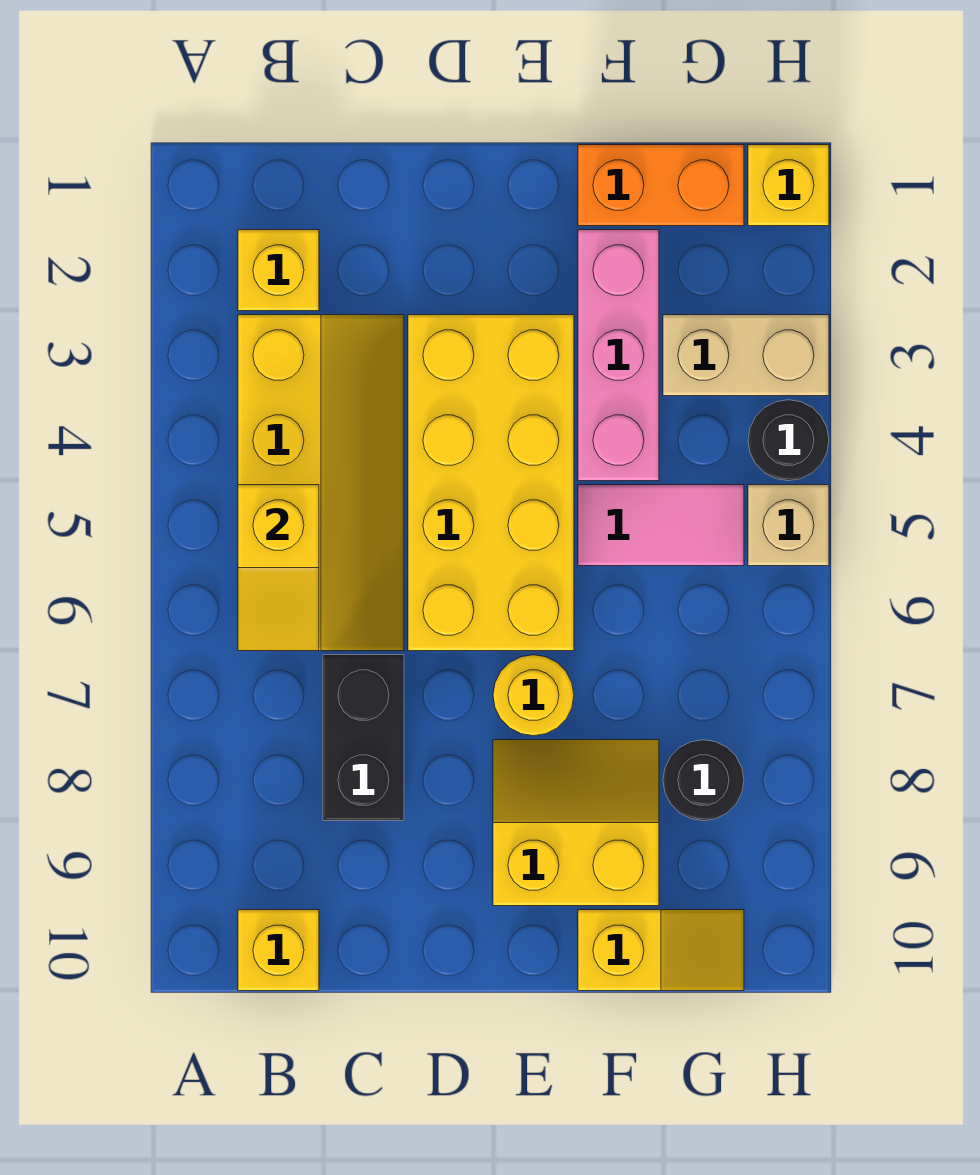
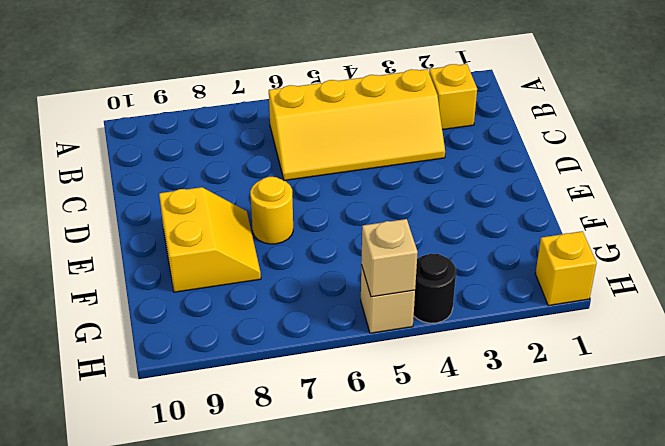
tan 1x1 brick [361,219,418,297] -> none
none -> yellow 1x1 brick [238,910,319,991]
none -> black 1x2 brick [323,655,404,821]
none -> yellow 2x4 brick [408,315,574,651]

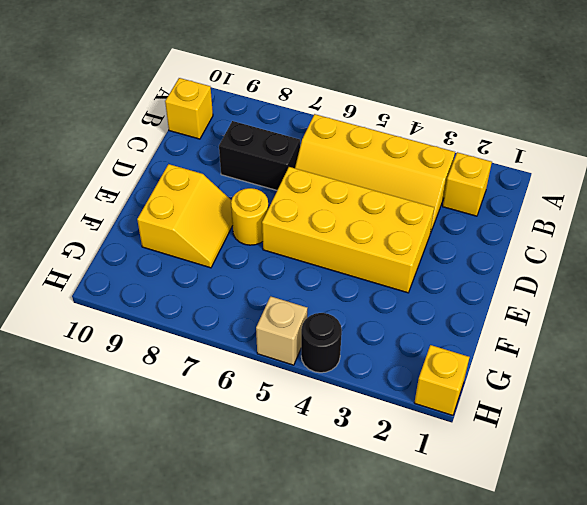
none -> orange 1x2 brick [578,145,744,226]
none -> pink 1x3 brick [578,230,659,481]
none -> pink 1x2 tile [578,485,744,566]

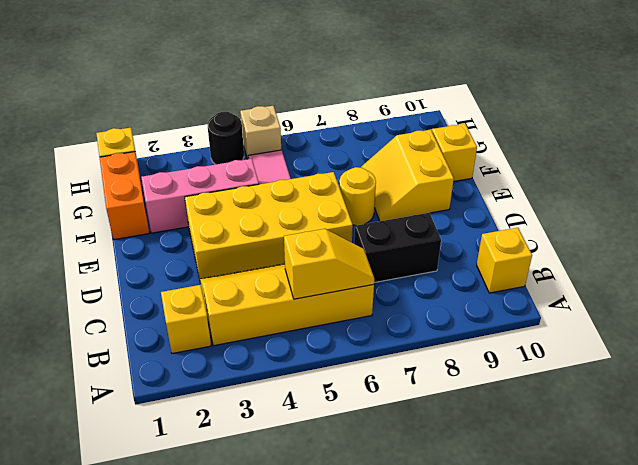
none -> tan 1x2 brick [663,315,829,396]
none -> black 1x1 round brick [663,740,744,821]

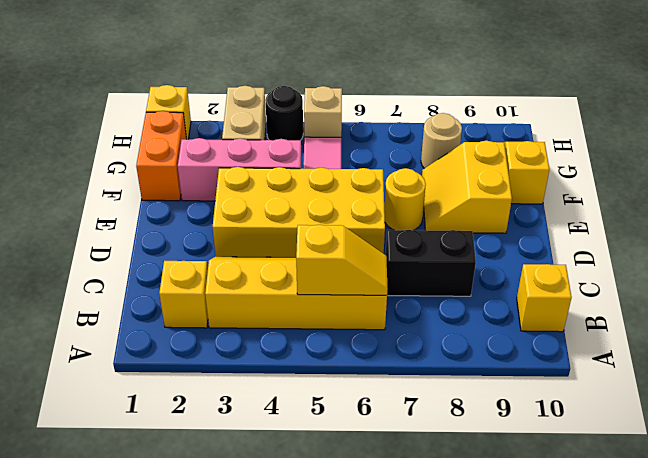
tan 1x1 round brick [421,113,462,168] -> black 1x1 round brick [663,740,744,821]

